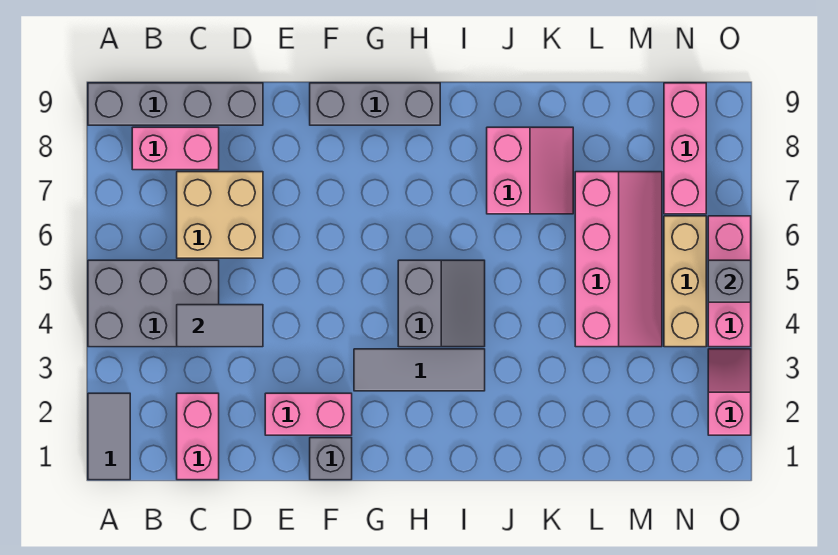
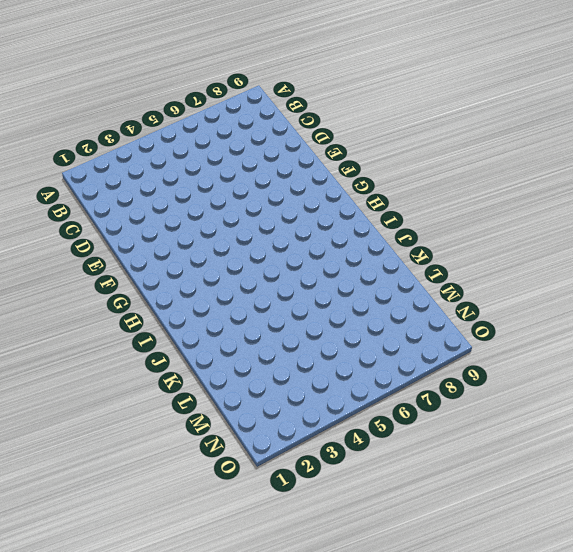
none -> grey 1x2 tile [88,393,130,480]
none -> grey 2x3 brick [88,260,219,347]
none -> grey 1x4 brick [88,83,263,125]

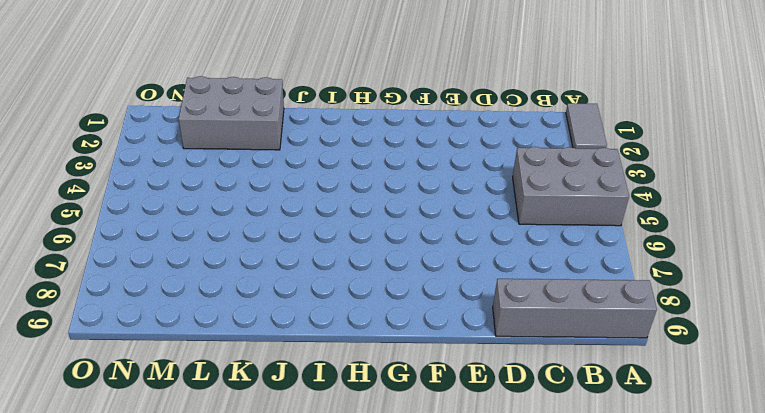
grey 2x3 brick [179,76,284,150] -> none
none -> pink 1x2 brick [132,127,219,170]
none -> pink 1x2 brick [177,393,219,480]
none -> tan 2x2 brick [177,172,263,258]

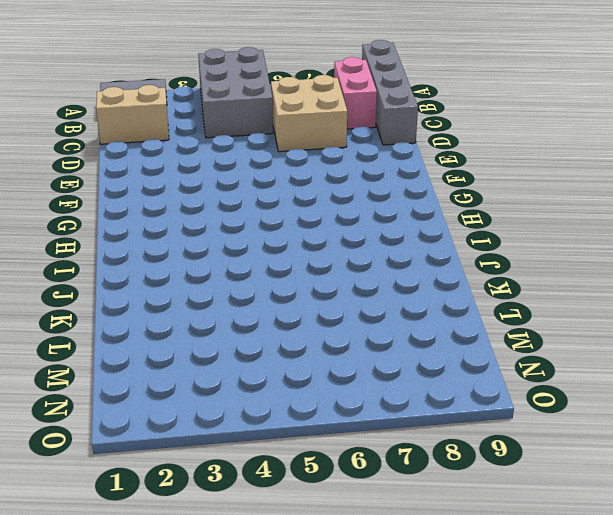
tan 1x2 brick [96,85,169,144] -> pink 1x2 brick [177,393,219,480]
none -> pink 1x2 brick [265,393,352,435]
none -> grey 1x1 brick [310,438,352,480]
none -> grey 1x3 brick [310,83,440,125]

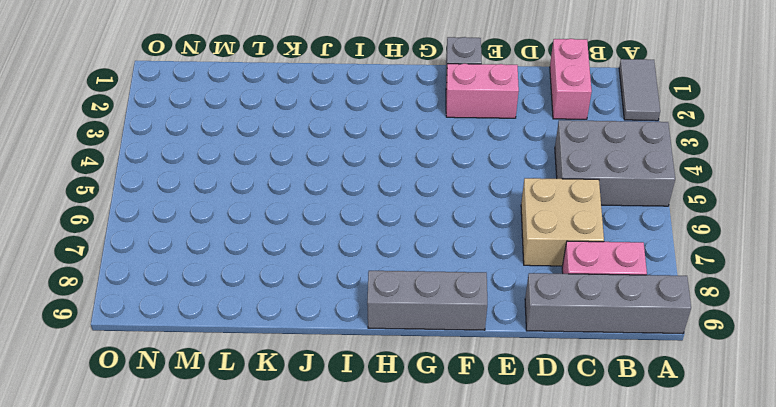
none -> grey 1x3 tile [354,349,485,391]
none -> grey 2x2 slope [398,260,485,347]
none -> pink 2x2 slope [487,127,573,214]

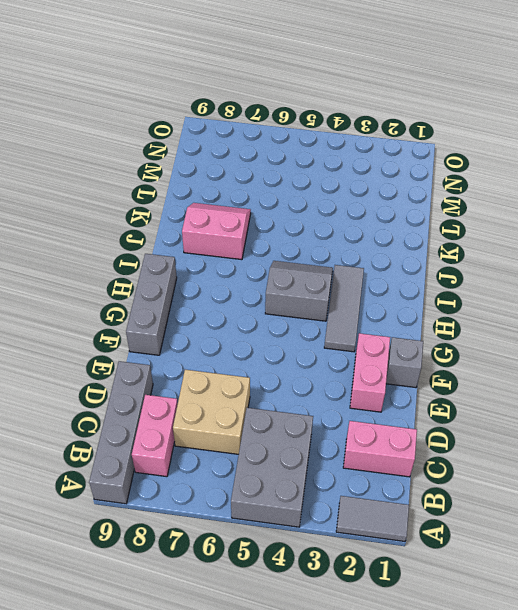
none -> pink 2x4 slope [575,172,662,347]
none -> tan 1x3 brick [664,216,706,347]
none -> pink 1x3 brick [664,83,706,214]

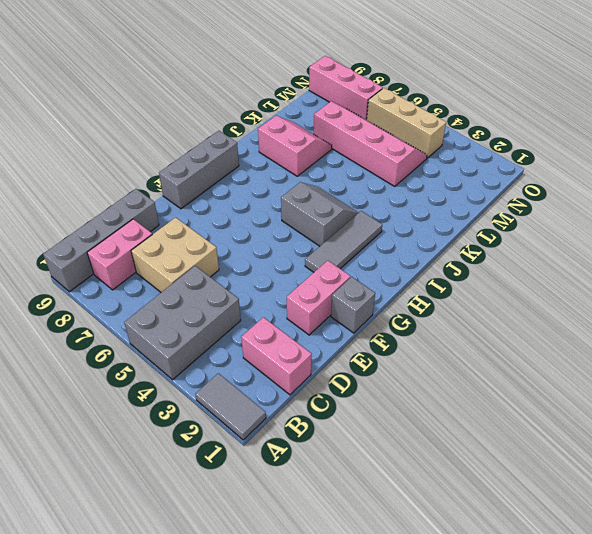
none -> pink 1x2 slope [708,349,751,435]
none -> pink 1x3 brick [708,216,751,347]
none -> grey 1x2 tile [177,305,263,347]

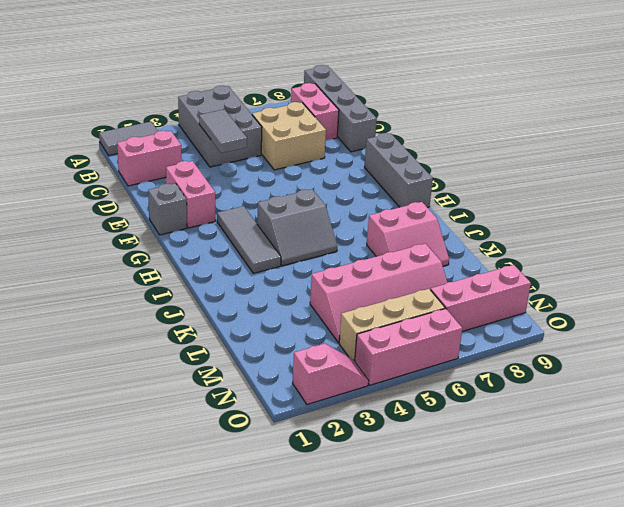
none -> grey 1x1 brick [708,260,751,302]

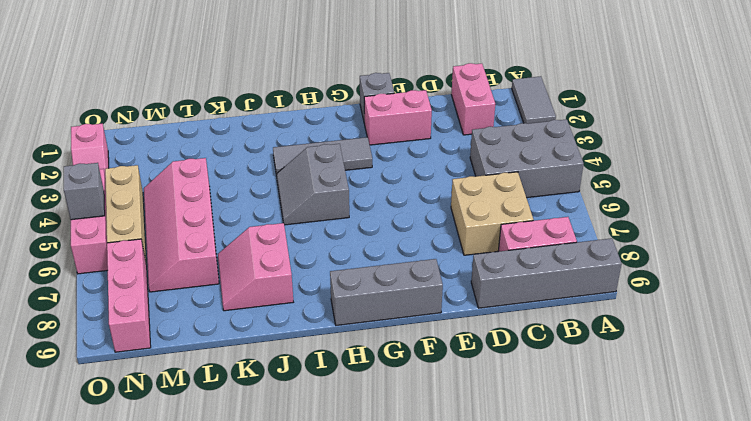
none -> grey 1x2 tile [177,305,263,347]

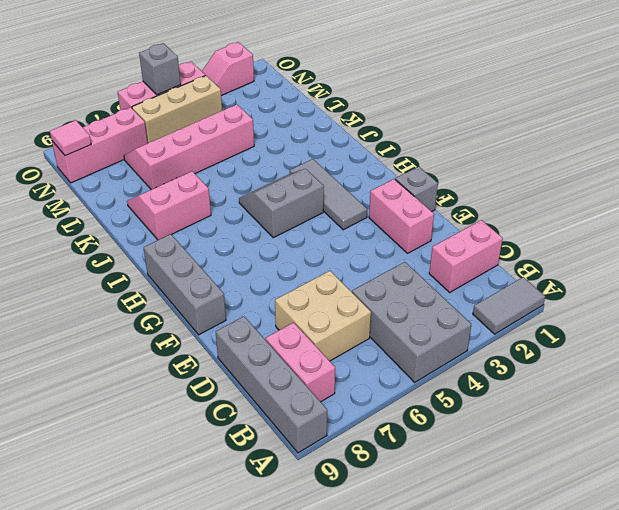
pink 1x1 tile [50,120,91,156] -> none
none -> grey 1x2 tile [177,305,263,347]

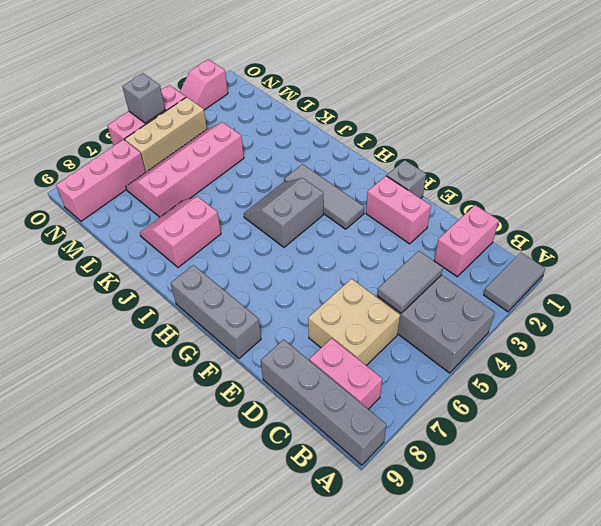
grey 1x2 tile [377,251,443,313] -> grey 1x2 tile turned to [177,305,263,347]

